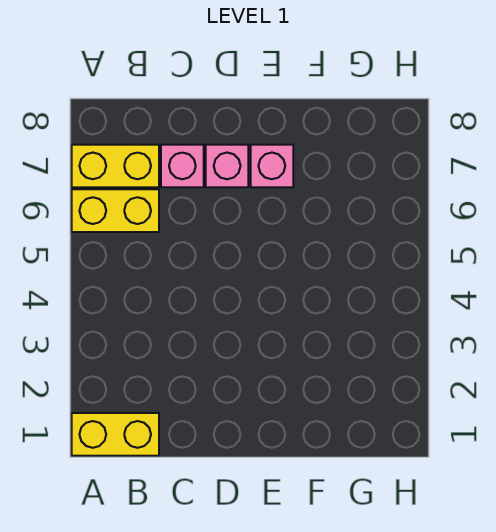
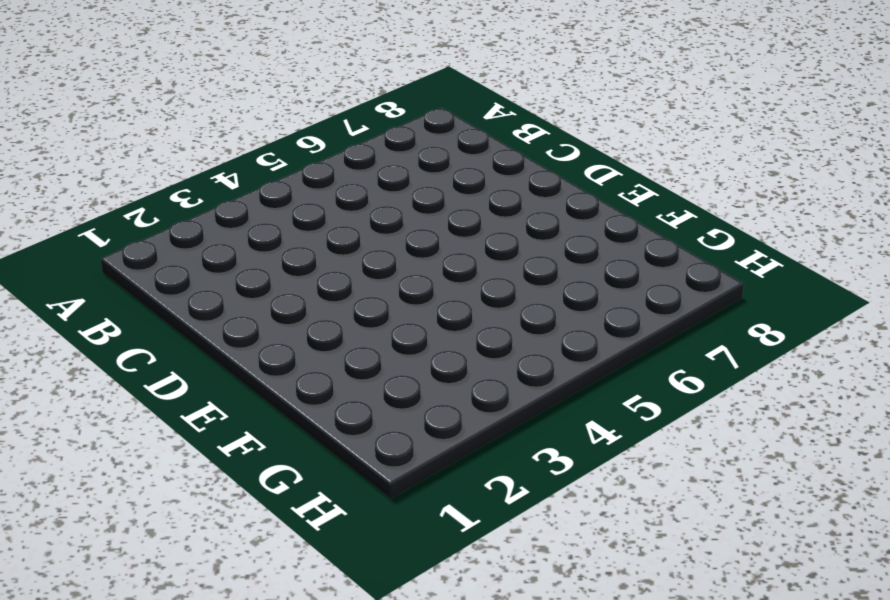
none -> yellow 1x2 brick [72,413,159,456]
none -> yellow 1x2 brick [72,189,159,232]

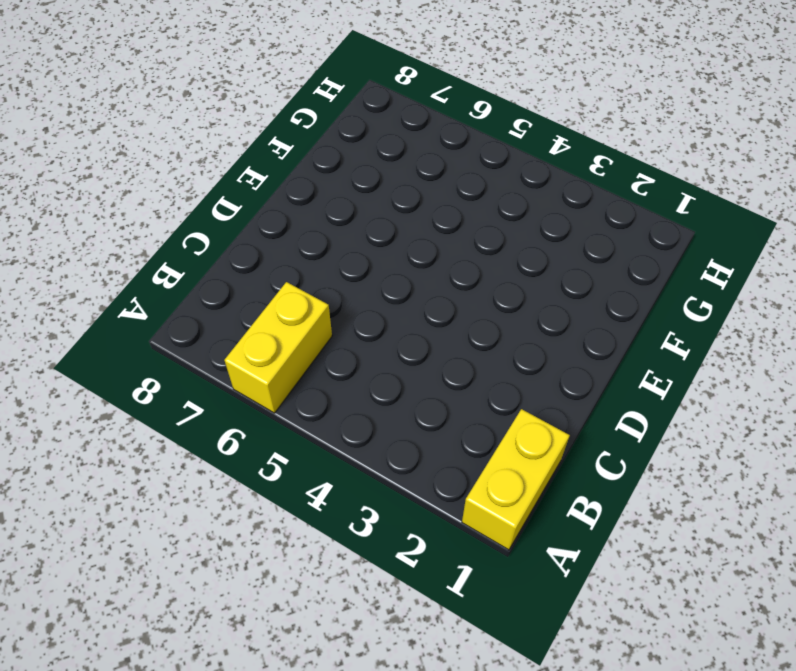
none -> yellow 1x2 brick [72,145,159,187]
none -> pink 1x1 brick [161,145,204,187]

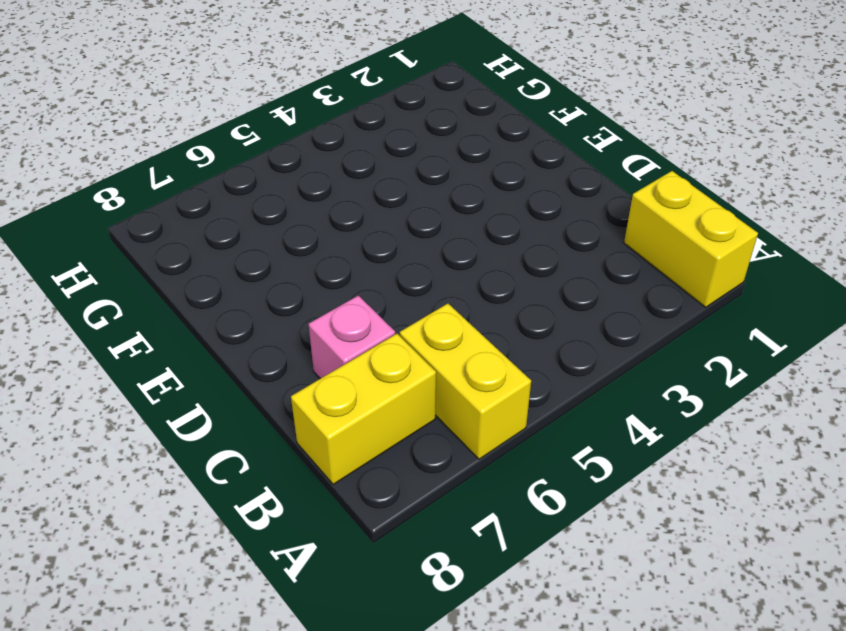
yellow 1x2 brick [291,334,436,484] -> yellow 1x2 brick turned to [72,145,159,187]
none -> pink 1x1 brick [206,145,248,187]
none -> pink 1x1 brick [251,145,293,187]

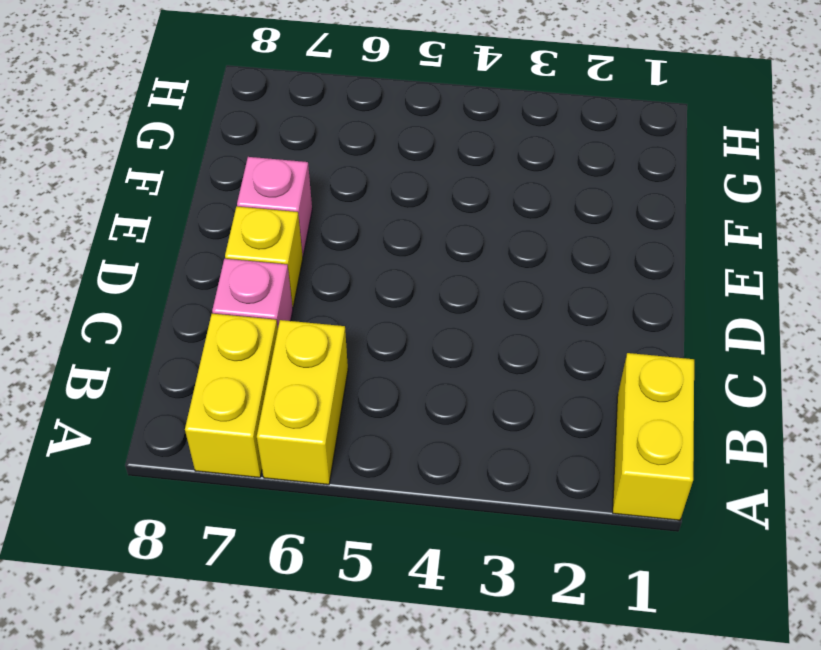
yellow 1x1 brick [225,207,303,308] -> pink 1x1 brick [206,145,248,187]

